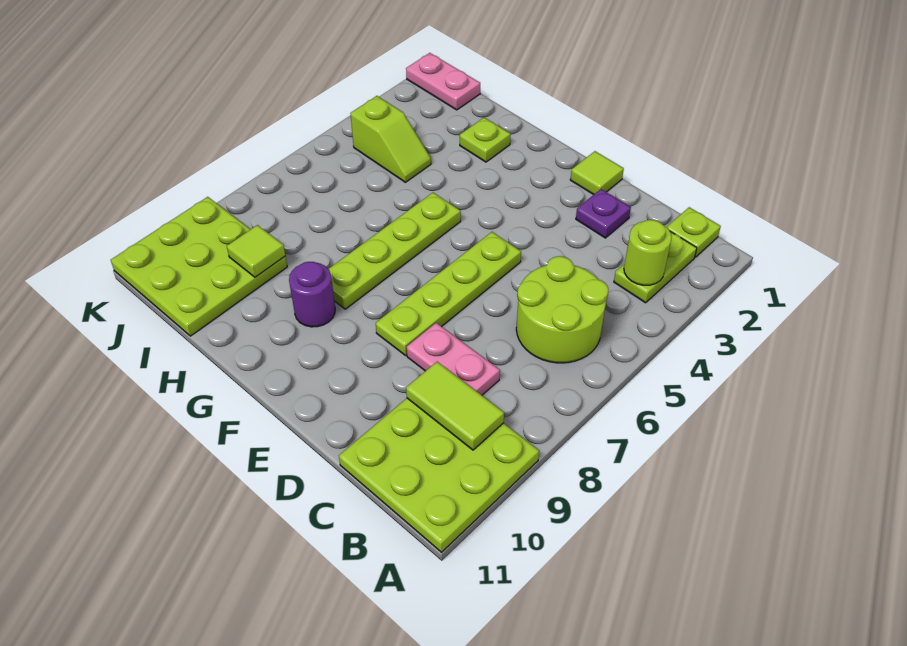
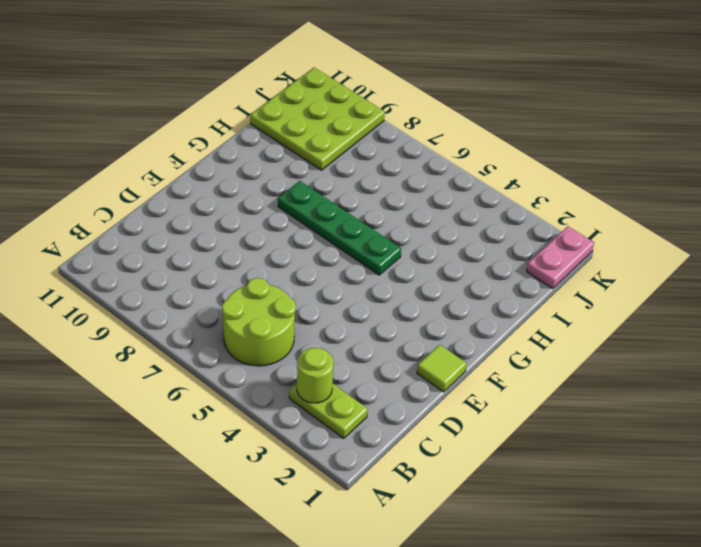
green 1x4 plate [278,181,401,275] -> lime 1x4 plate [329,193,461,309]
none -> lime 3x3 plate [339,398,539,552]
none -> lime 1x1 plate [667,207,721,257]
none -> pink 1x2 plate [407,323,500,395]

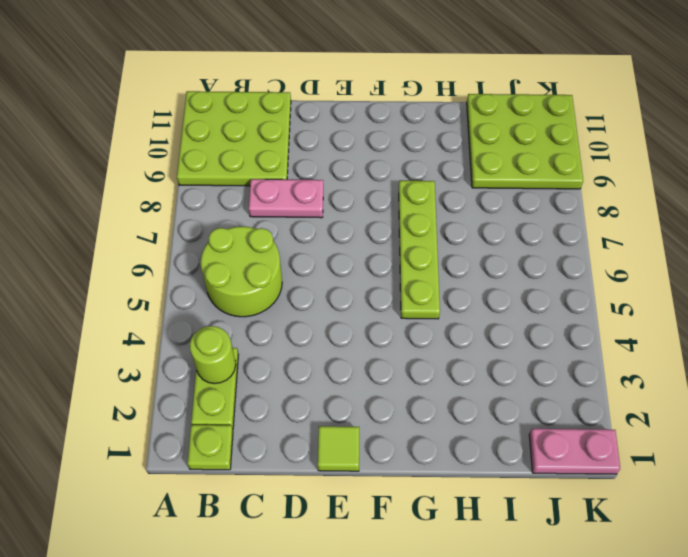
none -> purple 1x1 plate [576,189,631,238]
none -> lime 1x4 plate [376,232,521,356]
none -> purple 1x1 round brick [289,262,335,327]

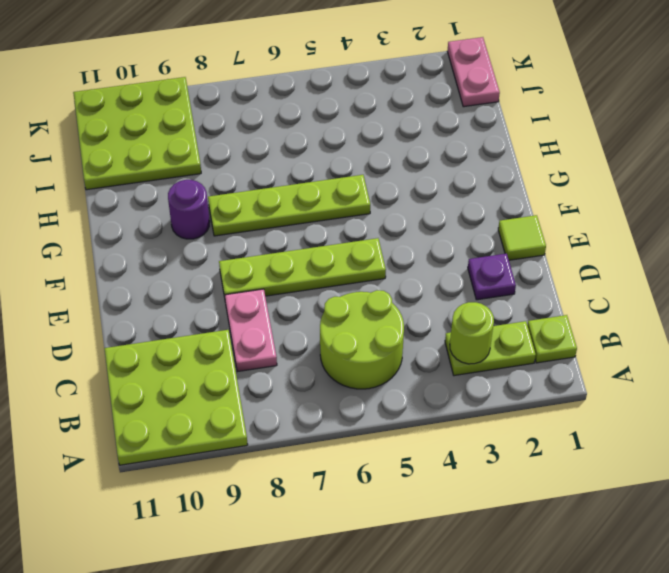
none -> lime 1x1 plate [460,118,511,162]
none -> lime 1x2 slope [350,96,431,182]
none -> lime 1x2 tile [406,362,504,450]

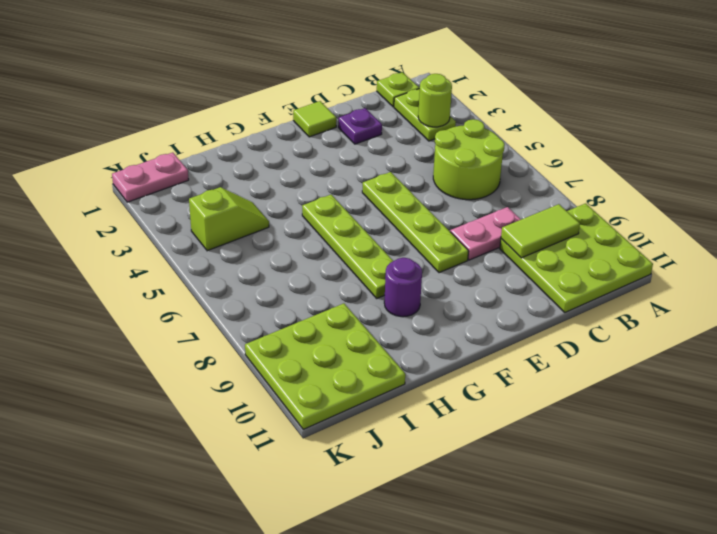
none -> lime 1x1 plate [460,118,511,162]
none -> lime 1x1 tile [227,225,285,277]

